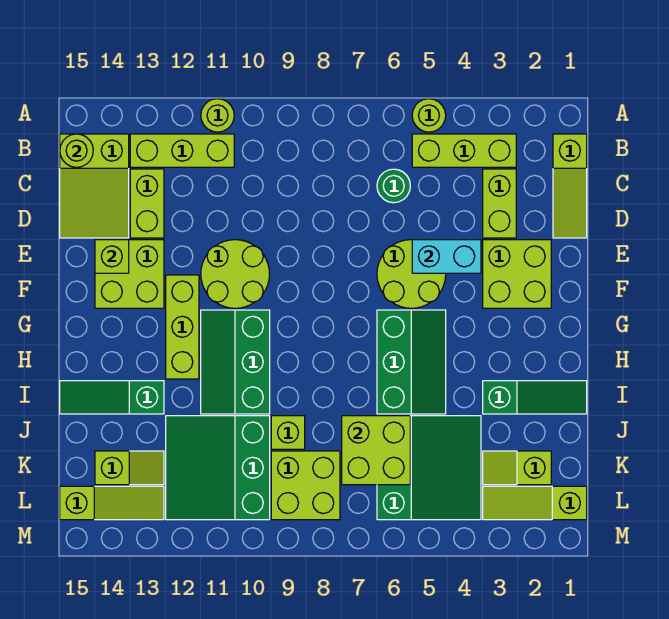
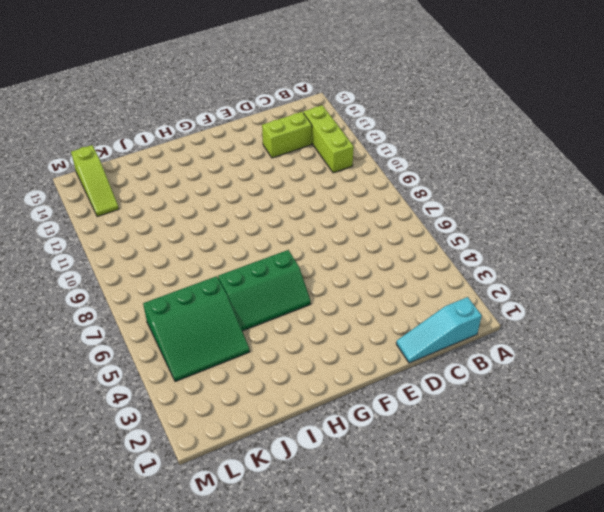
cyan 1x3 slope [396,297,482,363] -> lime 1x3 slope [553,134,587,238]
none -> lime 1x1 round brick [412,99,446,132]
none -> lime 1x1 round brick [201,99,234,132]
none -> lime 1x3 brick [412,134,516,167]
none -> lime 2x3 slope [60,134,129,238]

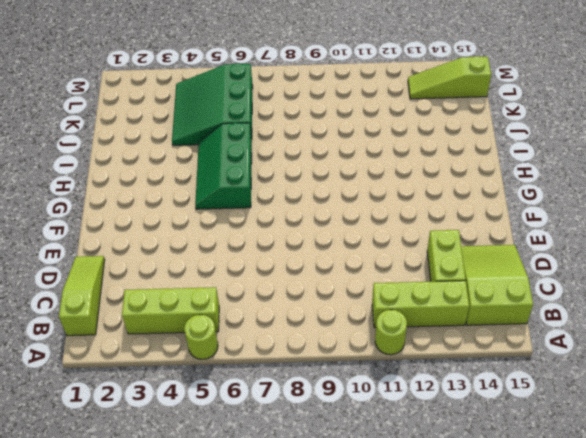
none -> lime 1x2 brick [483,169,516,238]
none -> green 1x1 round brick [377,169,410,203]
none -> lime 2x2 brick [483,240,551,308]
none -> lime 2x2 round brick [377,240,446,308]

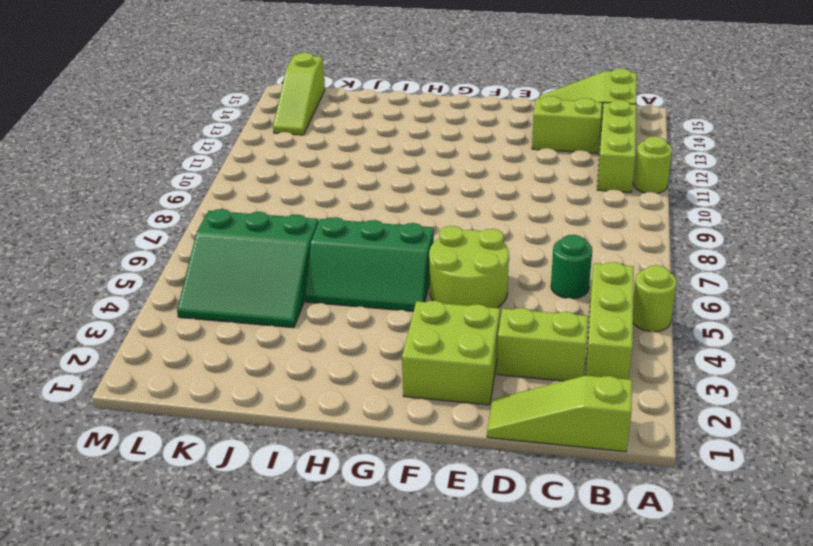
none -> lime 2x2 round brick [201,240,270,308]
none -> lime 2x2 brick [95,240,164,308]
none -> lime 1x3 brick [166,275,199,379]
none -> green 2x3 slope [201,310,270,414]

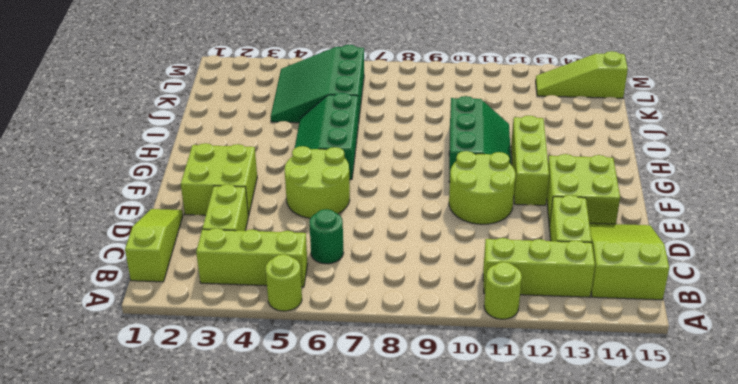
none -> green 1x3 slope [483,381,587,414]
none -> green 1x3 slope [60,381,164,414]
none -> lime 1x1 brick [271,416,305,449]
none -> green 3x3 slope [166,416,270,520]

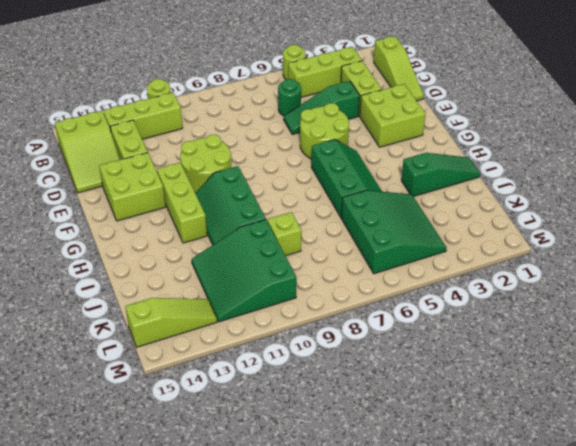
green 1x3 slope [284,81,360,135] -> green 1x3 slope moved to [60,381,164,414]
none -> lime 1x2 slope [483,451,551,485]
none -> lime 2x2 brick [271,451,340,520]
none -> lime 1x2 slope [95,451,164,485]
none -> lime 1x3 slope [483,486,587,520]

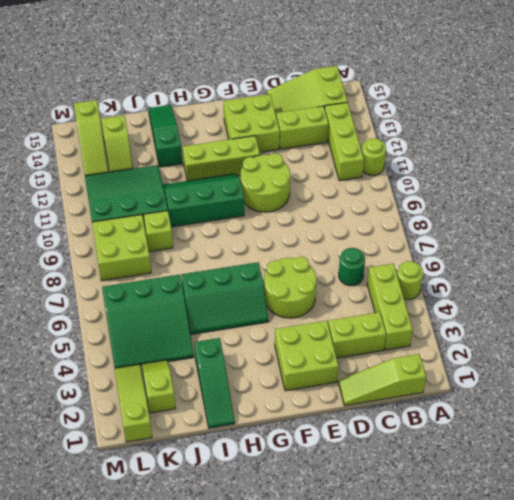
none -> lime 1x1 round brick [60,134,93,167]
none -> cyan 1x2 brick [412,240,481,273]
none -> lime 1x1 brick [95,240,129,273]
none -> lime 2x2 brick [342,416,410,485]

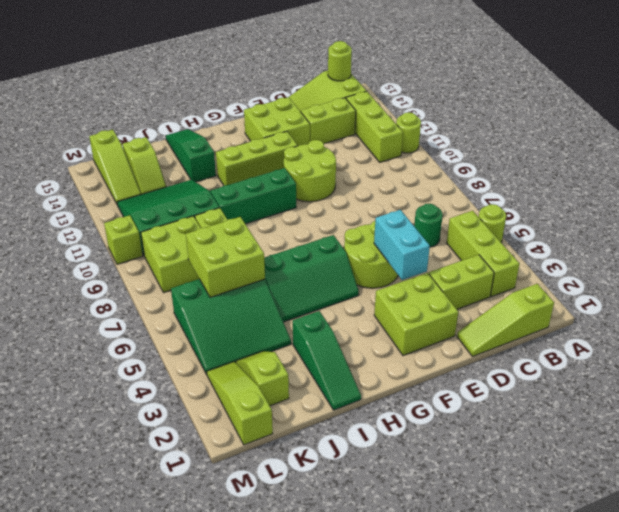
lime 1x1 brick [104,215,143,264] -> lime 1x1 brick moved to [95,240,129,273]

